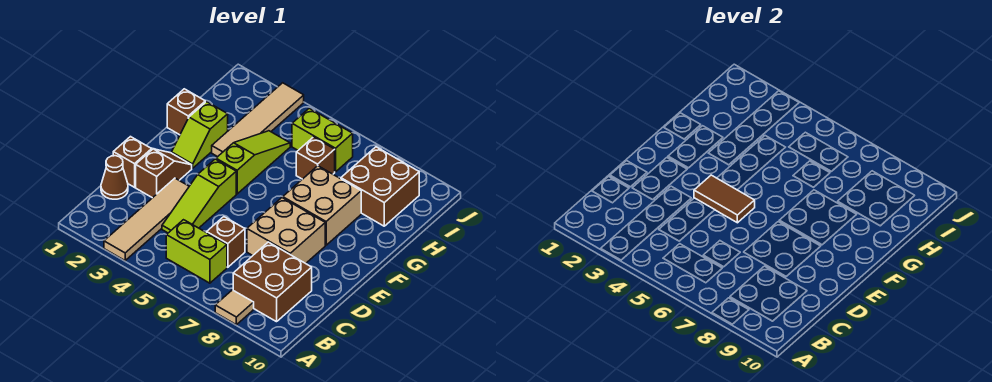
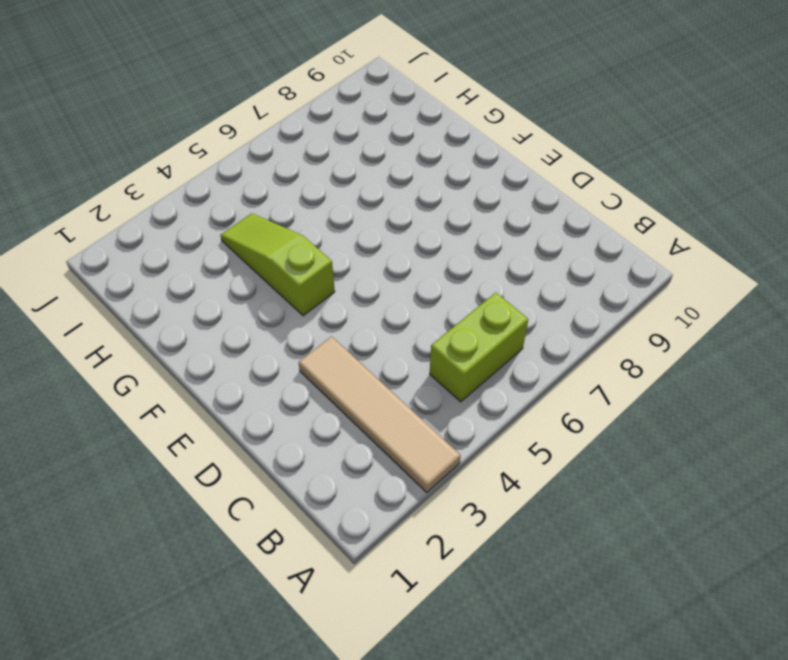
none -> tan 1x1 tile [215,290,254,325]
none -> brown 2x2 brick [233,242,312,322]
none -> brown 1x1 cone [101,156,128,199]

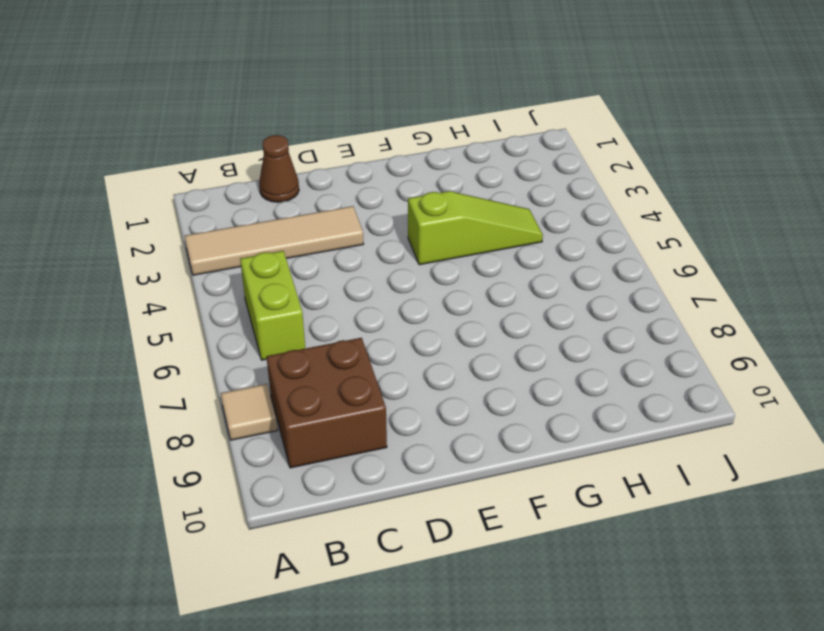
none -> lime 1x3 slope [162,159,236,233]
none -> brown 1x1 brick [207,217,245,267]
none -> brown 1x1 brick [113,137,152,187]

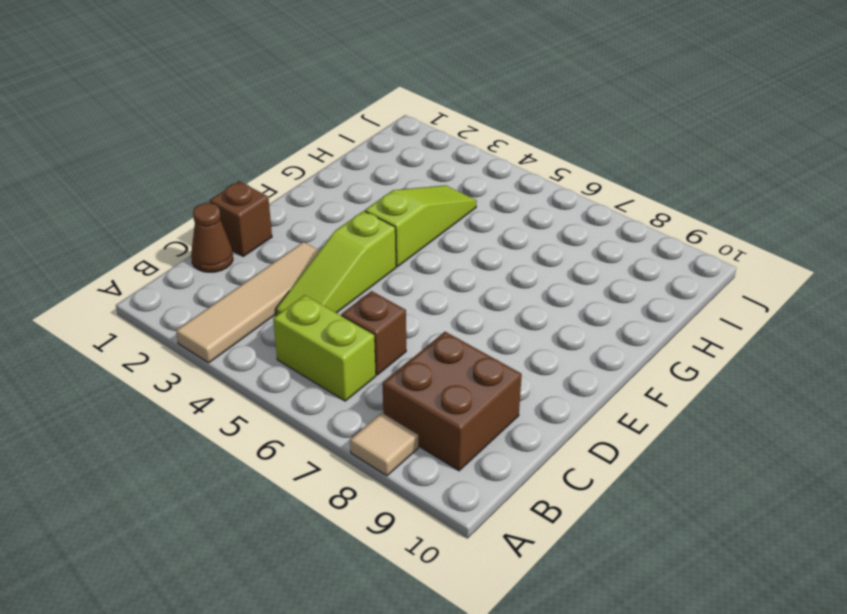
none -> brown 1x2 slope [136,149,192,198]
none -> tan 2x2 brick [247,198,325,263]
none -> lime 1x2 slope [171,102,228,168]

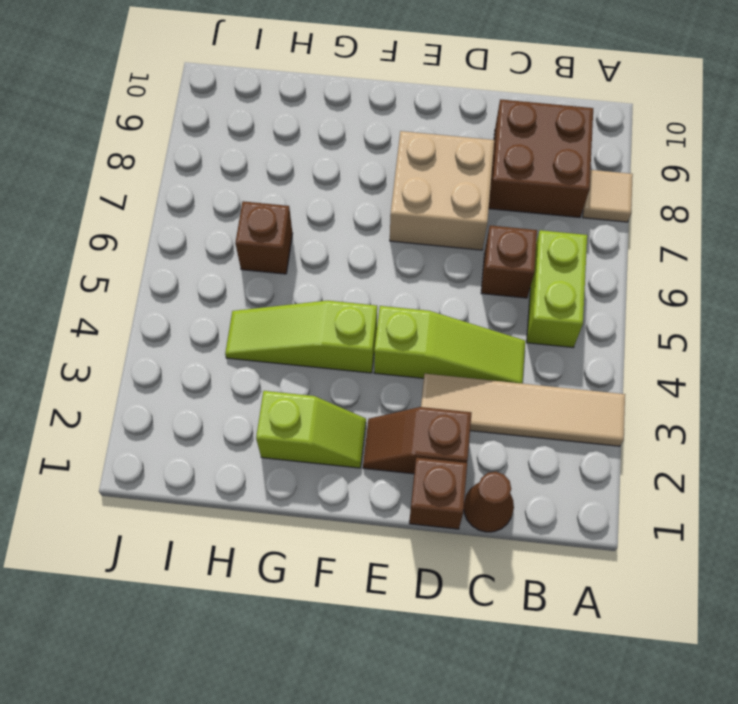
none -> tan 2x2 brick [283,166,361,245]
none -> brown 1x1 brick [167,89,205,135]
none -> tan 1x4 tile [212,83,304,157]

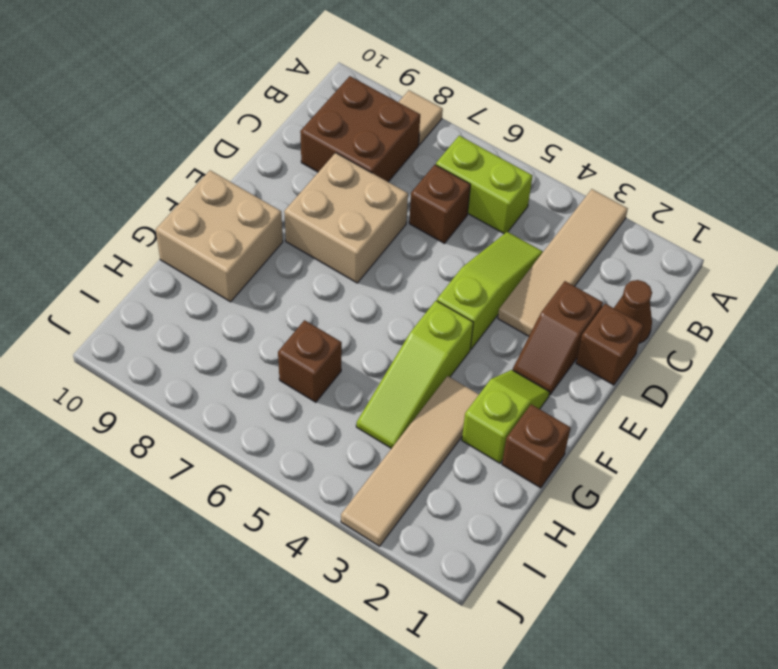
tan 2x2 brick [156,170,283,302] -> tan 2x2 brick moved to [283,166,361,245]
none -> brown 2x2 brick [341,147,419,226]
none -> lime 1x2 brick [292,108,353,172]
none -> brown 1x2 tile [694,175,755,223]

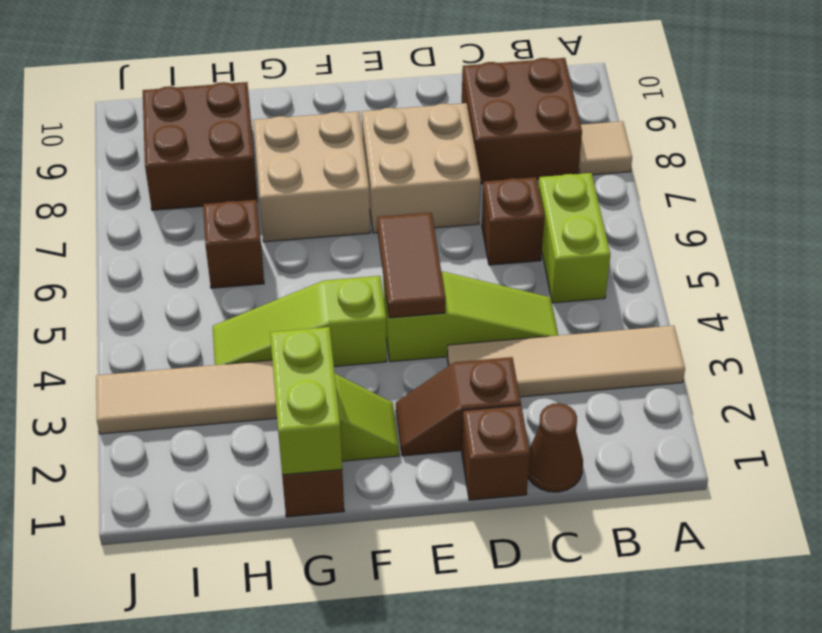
lime 1x2 brick [270,327,342,475] -> lime 1x2 brick moved to [292,108,353,172]

